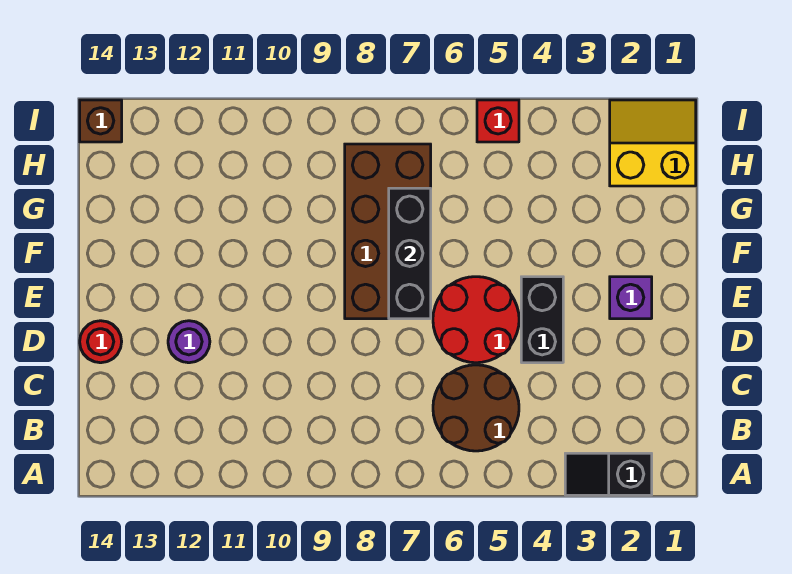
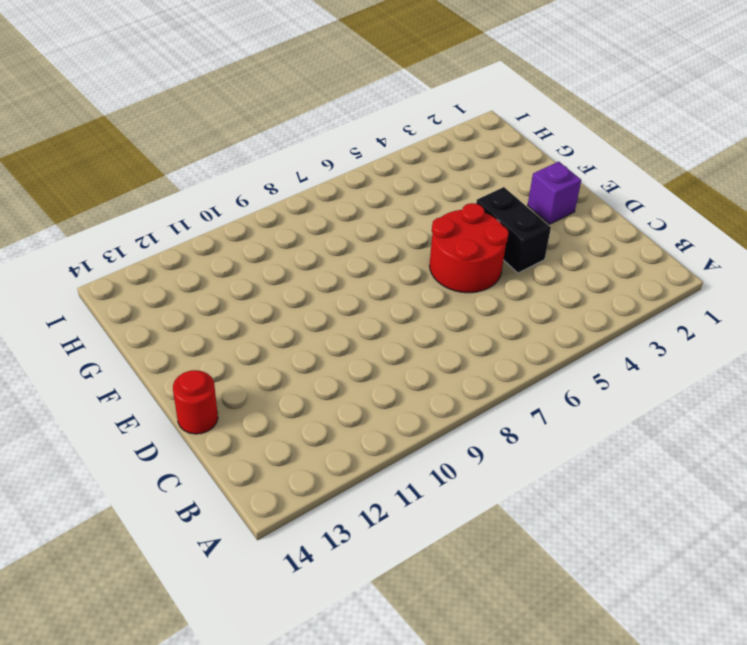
none -> black 1x2 slope [565,453,652,495]
none -> brown 2x2 round brick [433,365,519,451]
none -> purple 1x1 round brick [168,321,210,363]

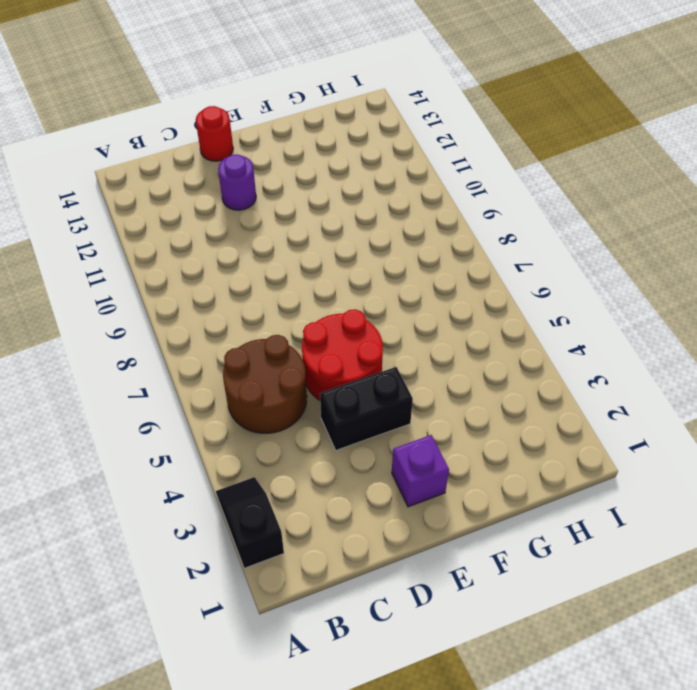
none -> brown 2x4 brick [345,144,431,319]
none -> yellow 2x2 slope [610,100,696,186]
none -> red 1x1 brick [477,100,519,142]

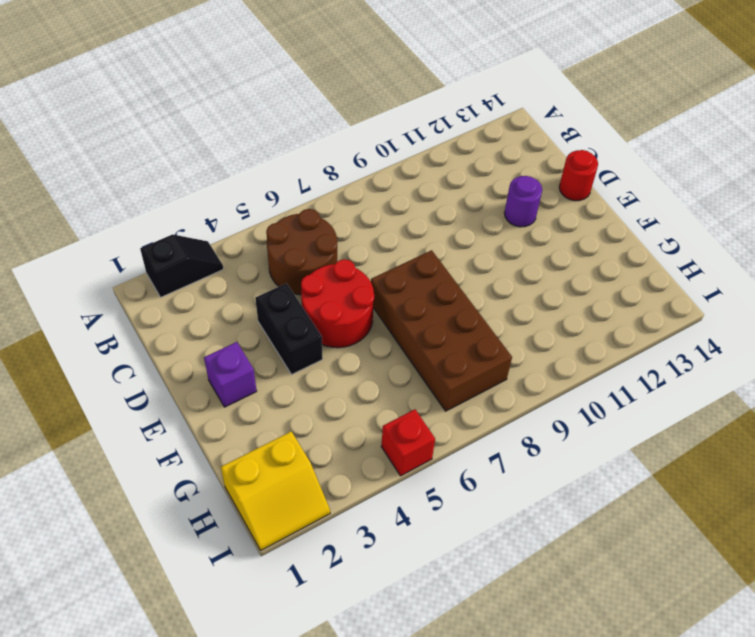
none -> brown 1x1 brick [80,100,122,142]
none -> black 1x3 brick [389,188,431,319]

